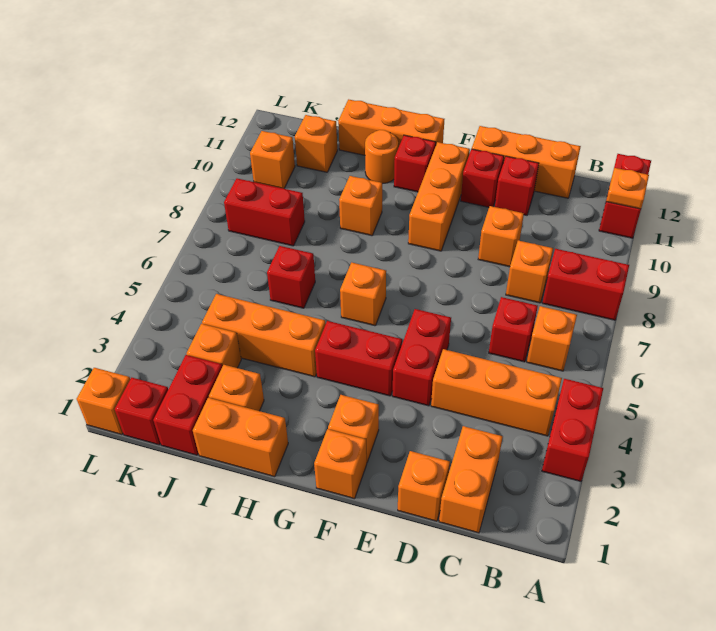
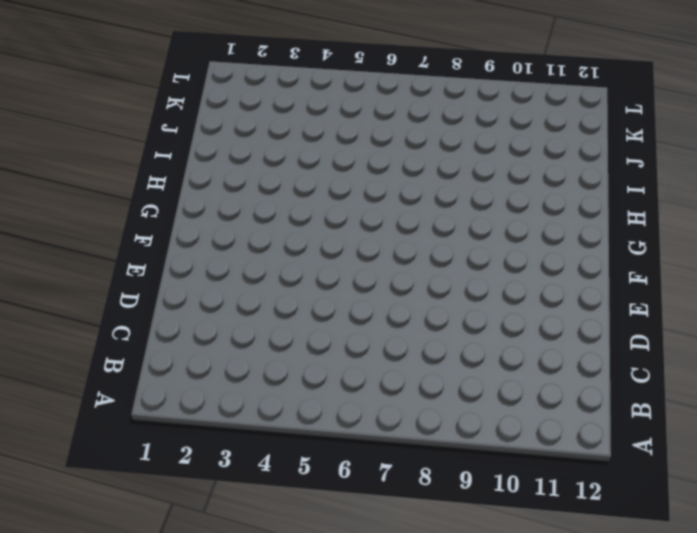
none -> red 1x2 brick [542,379,603,481]
none -> red 1x2 brick [543,249,629,320]
none -> red 1x2 brick [599,154,651,238]
none -> orange 1x3 brick [431,349,562,436]

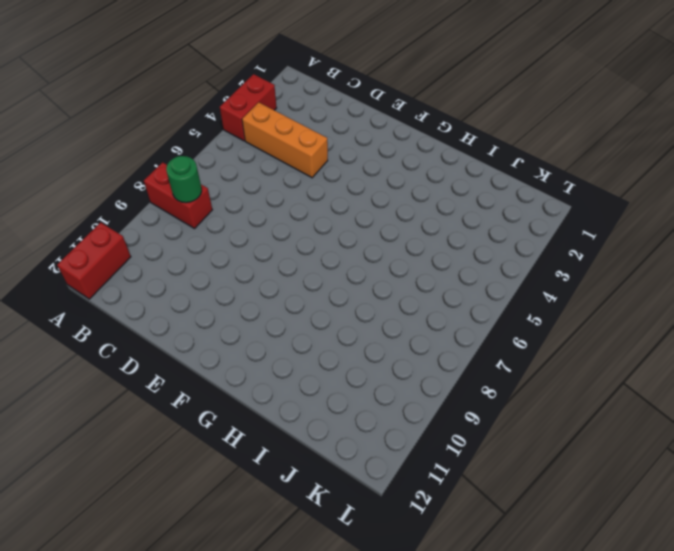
green 1x1 round brick [166,156,202,203] -> none
none -> orange 1x1 brick [527,306,577,371]
none -> orange 1x2 brick [439,426,503,533]
none -> red 1x1 brick [489,297,538,362]
none -> orange 1x1 brick [506,240,553,303]

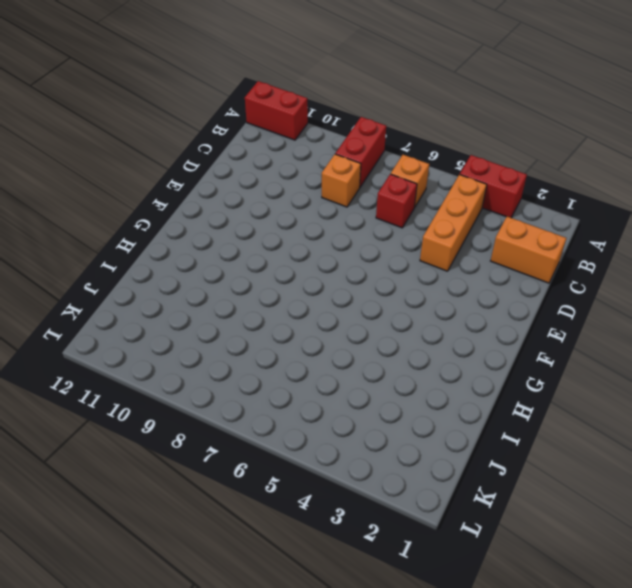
none -> orange 1x3 brick [472,126,581,198]
none -> orange 1x1 brick [398,451,450,521]
none -> orange 1x1 brick [478,206,524,267]
none -> red 1x1 brick [495,156,539,215]

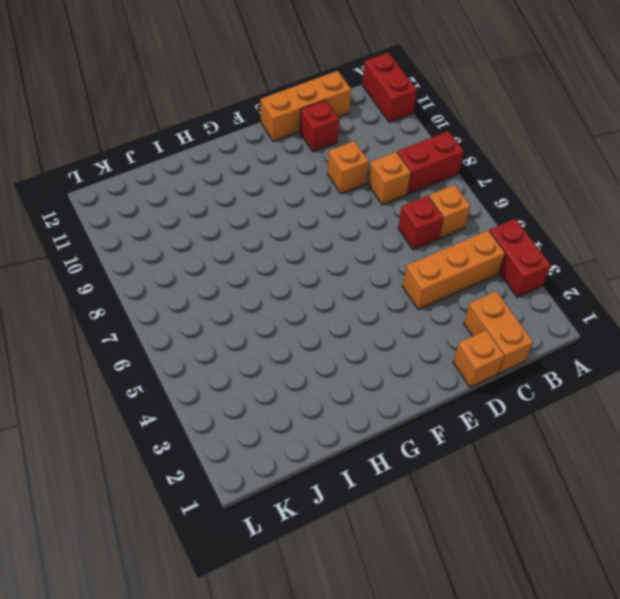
none -> red 1x2 brick [393,309,451,406]
none -> red 1x1 brick [461,149,504,207]
none -> orange 1x1 brick [314,429,367,499]
none -> orange 1x1 brick [328,395,379,462]

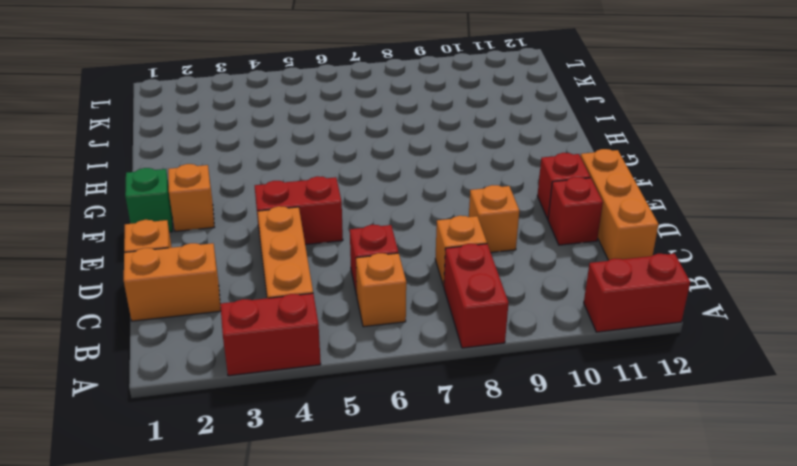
green 1x1 brick [125,168,173,232] -> orange 1x1 brick [314,429,367,499]
none -> red 1x2 brick [315,321,402,396]
none -> orange 1x3 brick [408,142,470,251]
none -> orange 1x1 brick [340,262,386,326]
none -> red 1x1 brick [394,135,436,192]

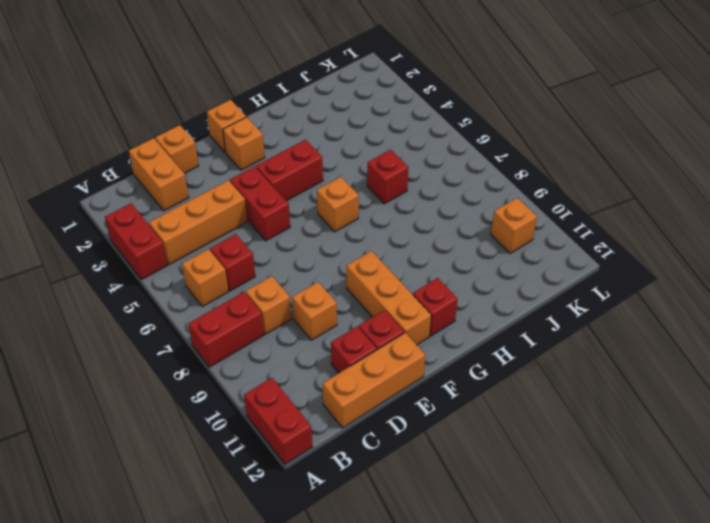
none -> orange 1x3 brick [338,99,444,155]
none -> orange 1x2 brick [193,398,288,477]
none -> orange 1x3 brick [202,294,326,377]
none -> orange 1x1 brick [339,176,382,236]

